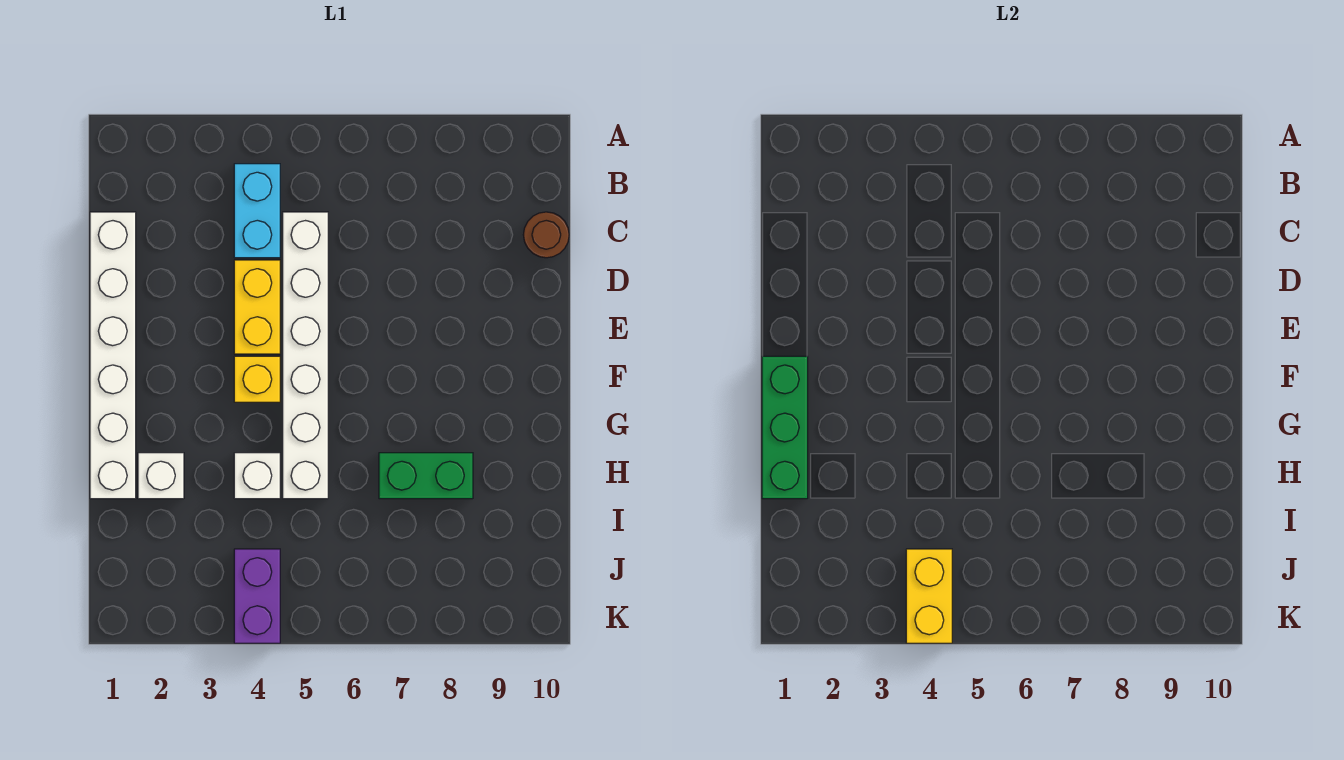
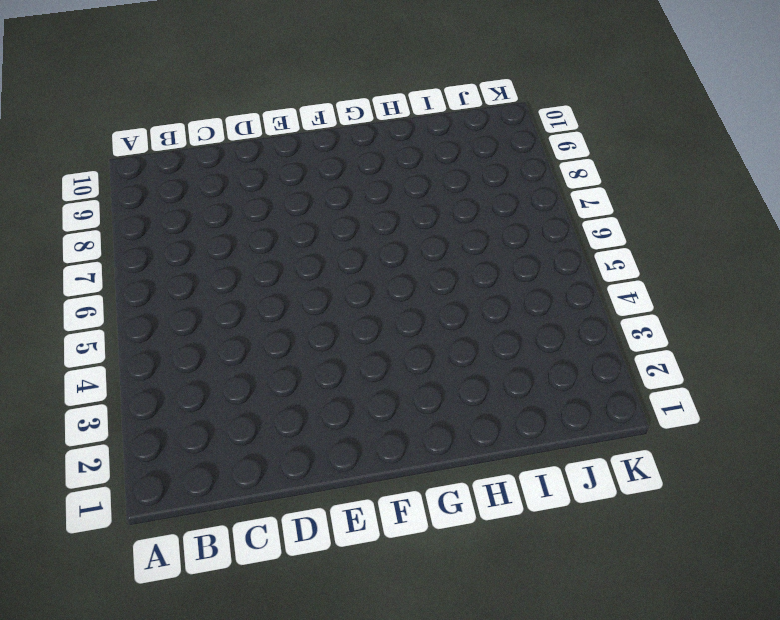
none -> cyan 1x2 brick [234,164,280,258]
none -> white 1x6 brick [90,212,136,499]
none -> white 1x6 brick [283,212,328,499]

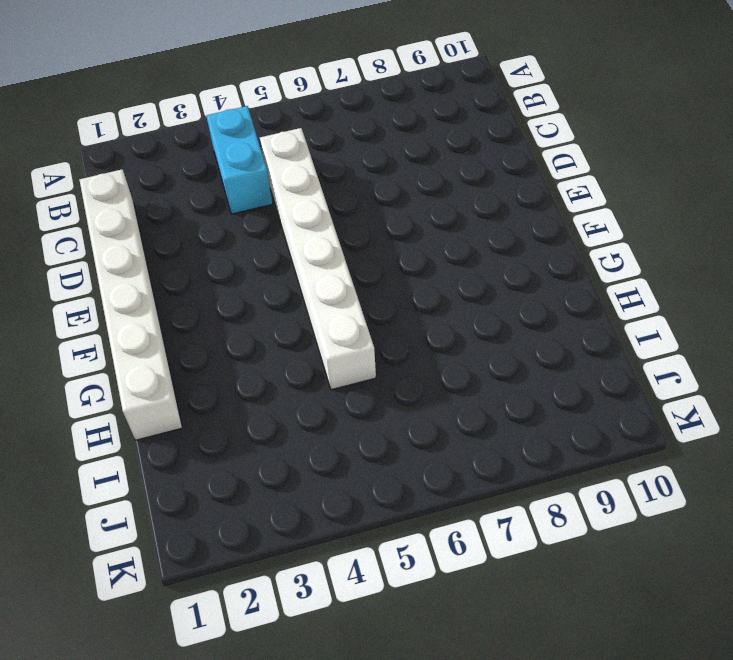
none -> brown 1x1 round brick [523,212,569,258]
none -> yellow 1x2 brick [234,260,280,354]
none -> yellow 1x1 brick [234,356,280,402]

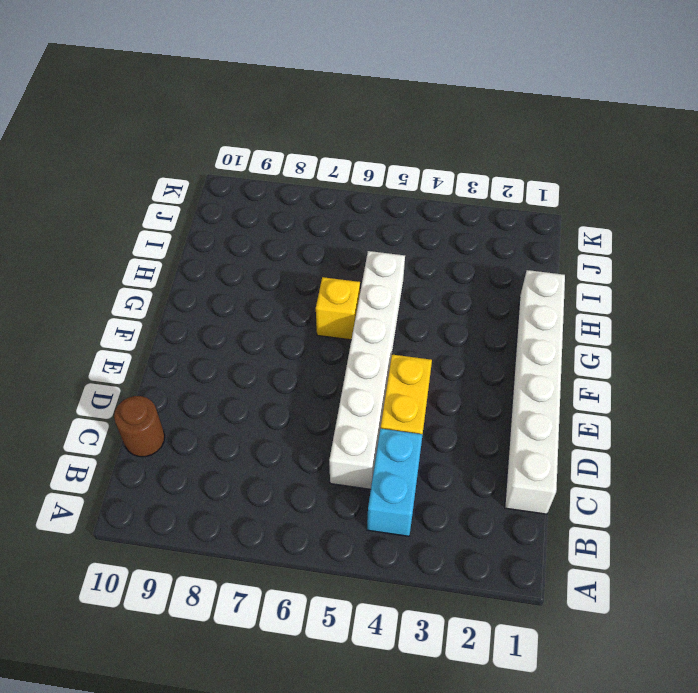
yellow 1x1 brick [316,277,360,340] -> yellow 1x1 brick moved to [234,356,280,402]
none -> white 1x1 brick [138,453,184,499]
none -> white 1x1 brick [234,453,280,499]
none -> green 1x2 brick [379,453,473,499]

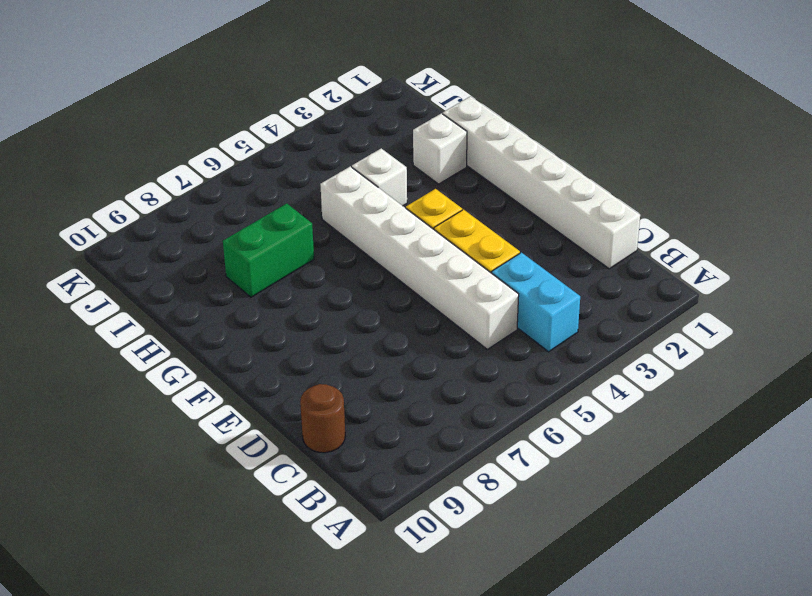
none -> purple 1x2 brick [234,549,280,643]
none -> green 1x3 brick [762,356,808,499]
none -> yellow 1x2 brick [906,549,952,643]

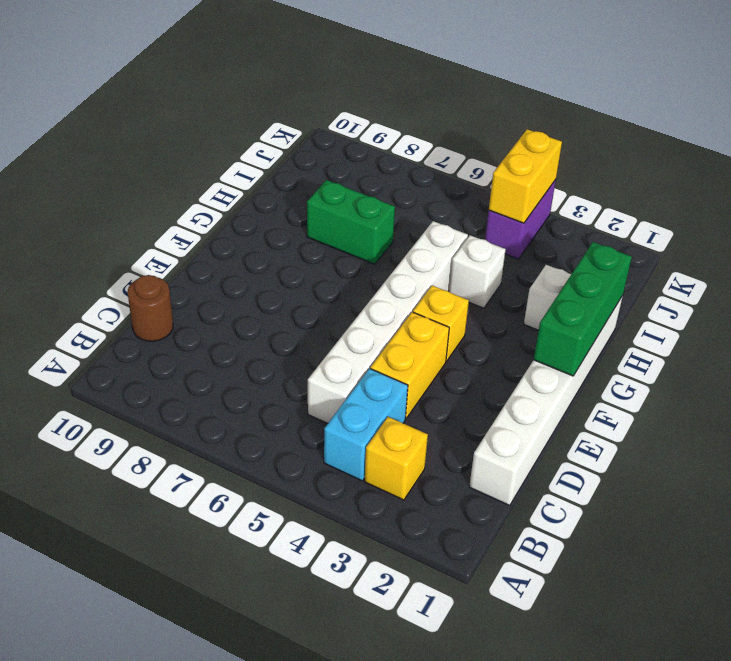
yellow 1x1 brick [365,417,428,500] -> none

